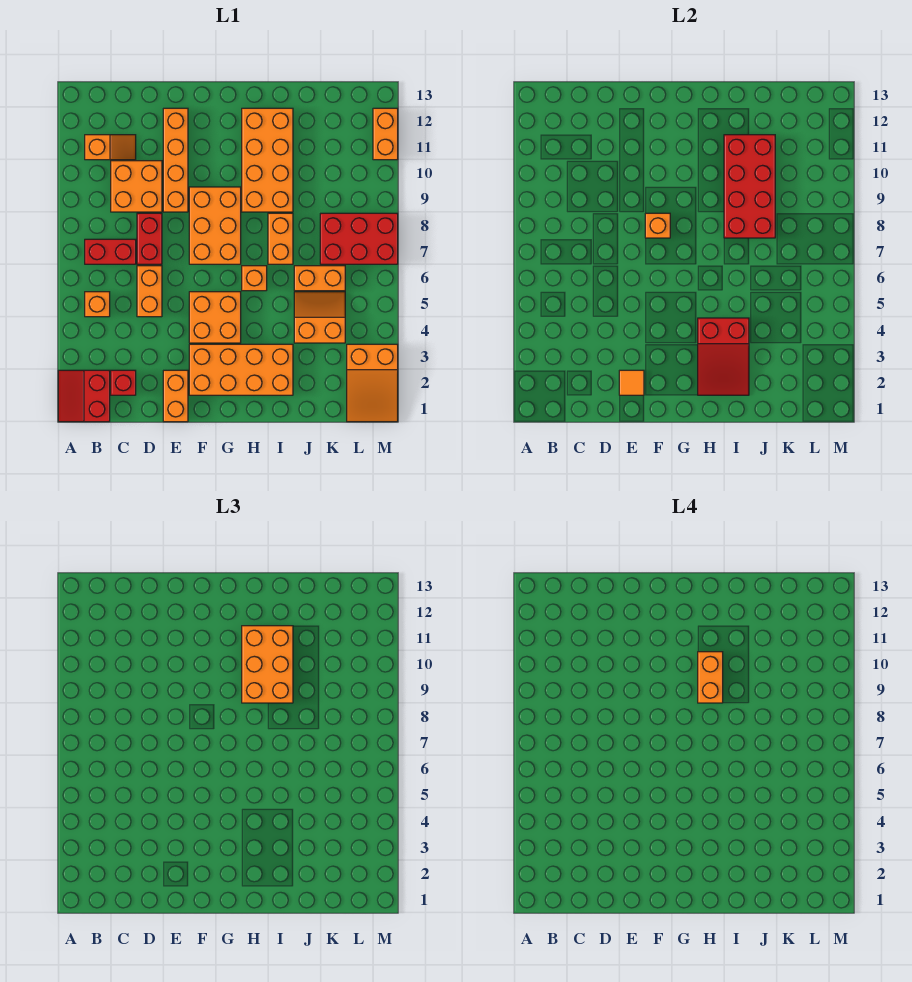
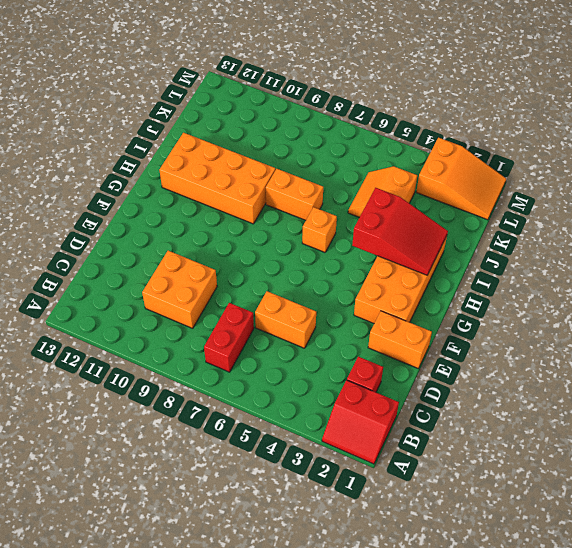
none -> orange 1x1 brick [85,292,110,317]
none -> orange 1x2 slope [85,135,136,160]
none -> red 1x2 brick [137,213,162,264]

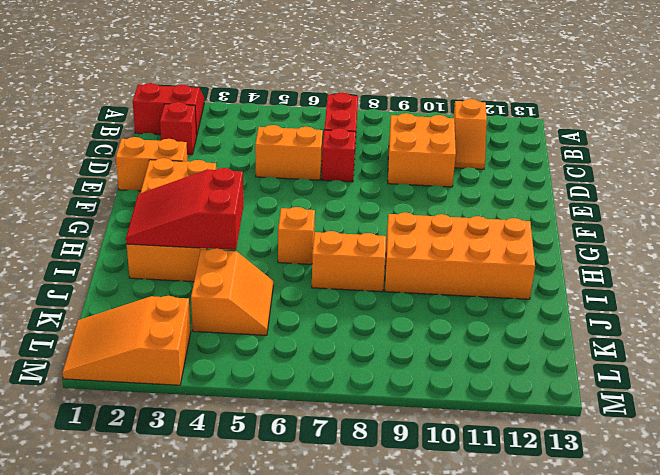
red 1x1 brick [322,128,356,182] -> red 1x2 brick [137,213,162,264]
none -> orange 1x1 brick [85,292,110,317]
none -> orange 1x4 brick [163,108,188,212]
none -> orange 2x2 brick [189,292,241,343]

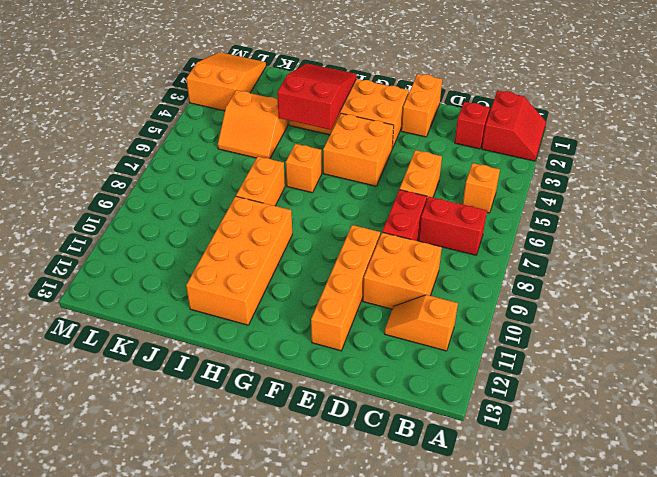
none -> orange 2x3 brick [189,187,241,264]
none -> orange 1x2 brick [294,266,345,291]
none -> red 2x3 brick [320,213,398,264]

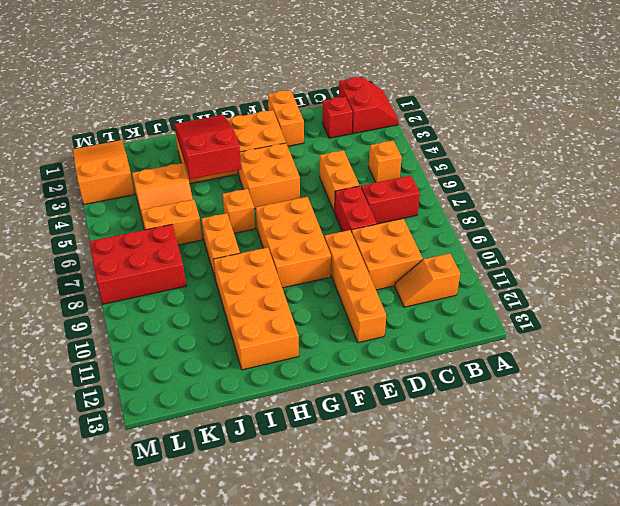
none -> orange 1x2 brick [373,108,398,160]
none -> orange 1x1 tile [619,370,644,395]
none -> orange 1x1 brick [645,213,670,238]

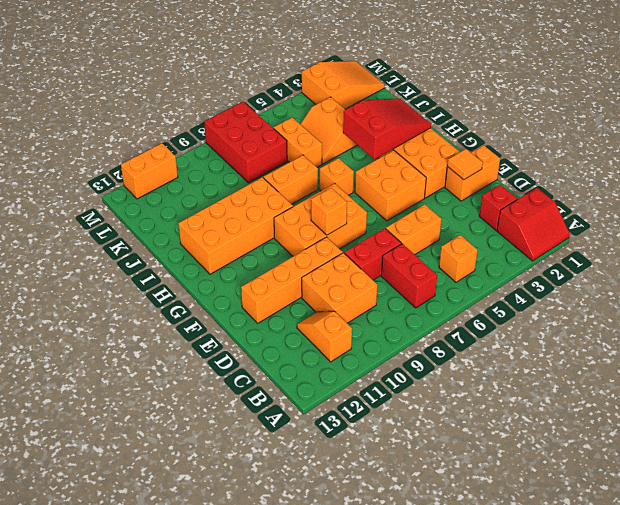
none -> red 2x4 brick [724,135,775,238]
none -> orange 2x3 brick [242,626,293,703]
none -> orange 1x2 brick [698,652,723,703]

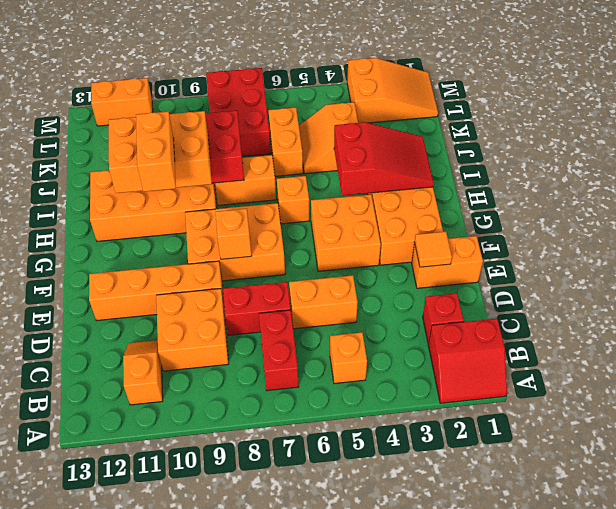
orange 1x2 brick [136,111,176,192] -> orange 1x2 brick turned to [698,652,723,703]

